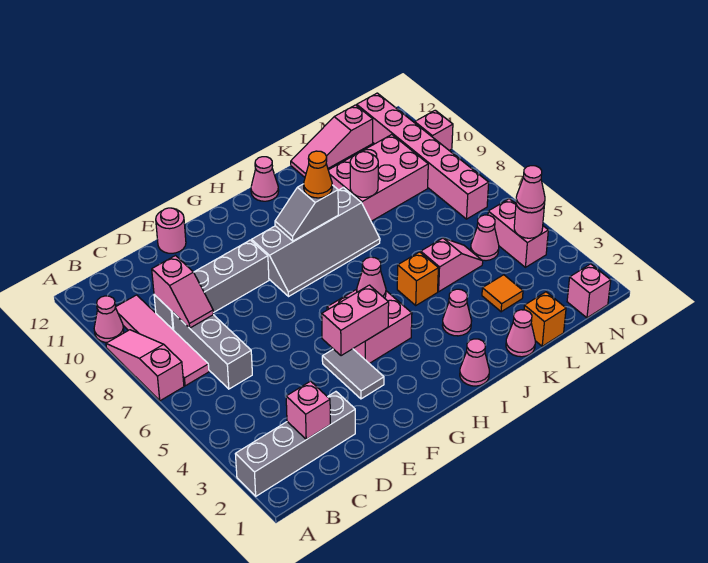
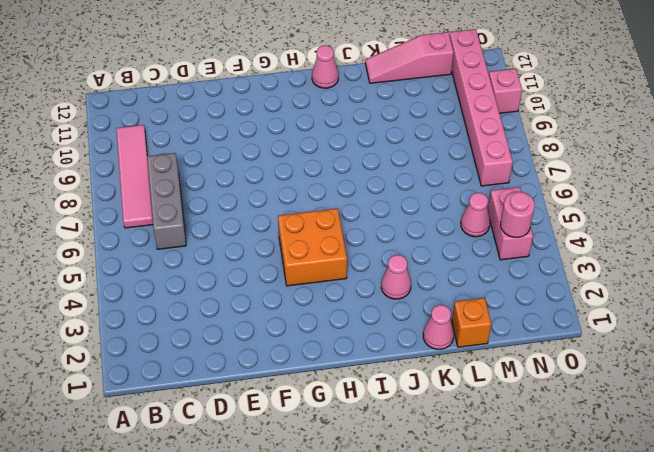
orange 2x2 brick [278,208,347,286] -> pink 2x2 brick [327,289,412,363]
none -> grey 1x4 brick [236,392,355,496]
none -> pink 1x3 slope [106,330,184,401]
none -> pink 1x1 cone [94,296,124,342]
none -> grey 1x4 brick [154,240,269,330]

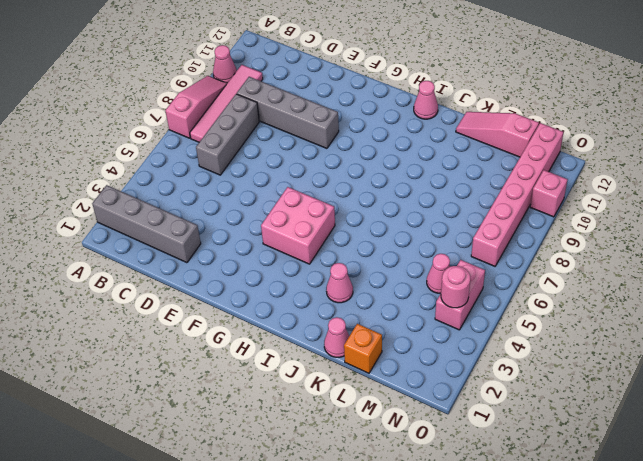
none -> pink 1x1 round brick [156,208,186,253]
none -> grey 1x2 tile [322,349,384,399]
none -> grey 2x4 slope [252,187,380,296]
none -> pink 1x1 cone [460,339,489,386]

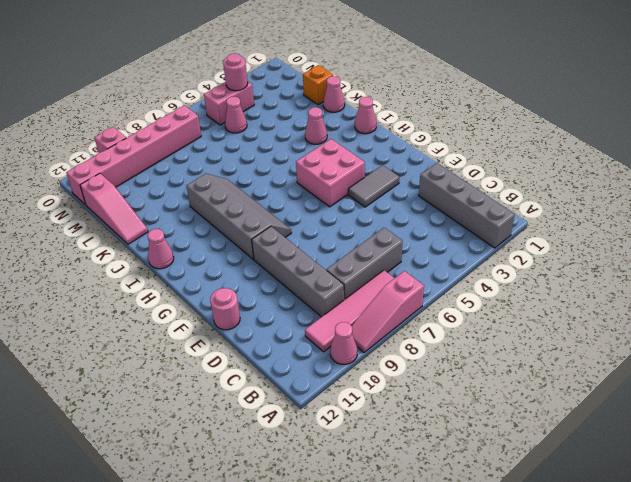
none -> orange 1x1 brick [397,252,438,305]
none -> pink 1x2 slope [421,238,483,292]
none -> pink 2x3 brick [328,135,428,221]
none -> orange 1x1 tile [482,275,523,312]

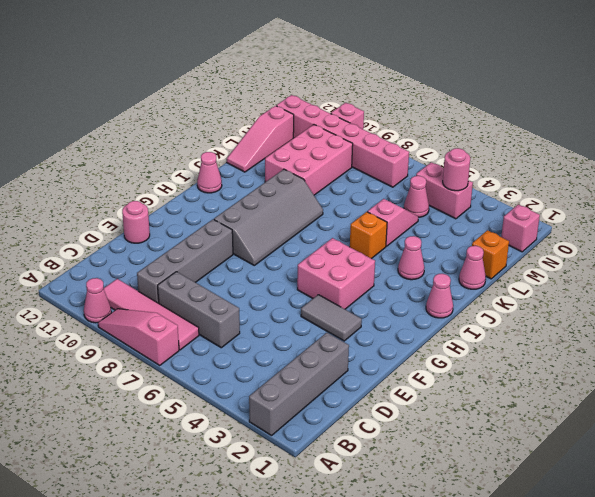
none -> orange 1x1 tile [482,275,523,312]
none -> pink 1x1 brick [286,381,330,439]
none -> pink 1x2 slope [152,256,213,328]
none -> pink 1x2 brick [322,285,389,356]

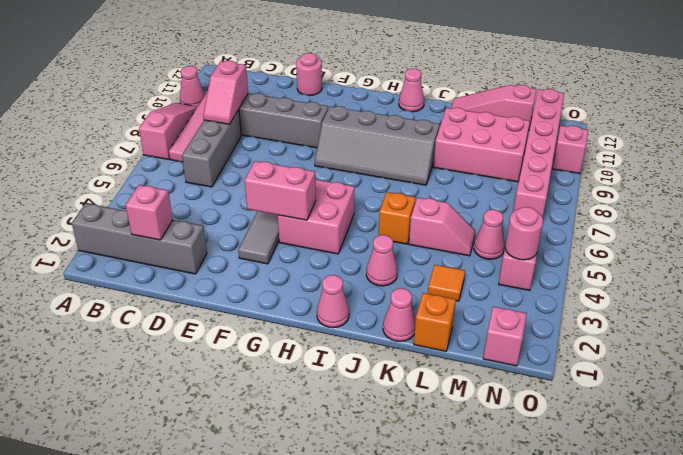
none -> pink 1x1 cone [357,257,386,298]
none -> grey 1x2 slope [275,184,338,241]
none -> pink 1x1 round brick [350,152,378,197]
none -> orange 1x1 cone [304,151,332,198]

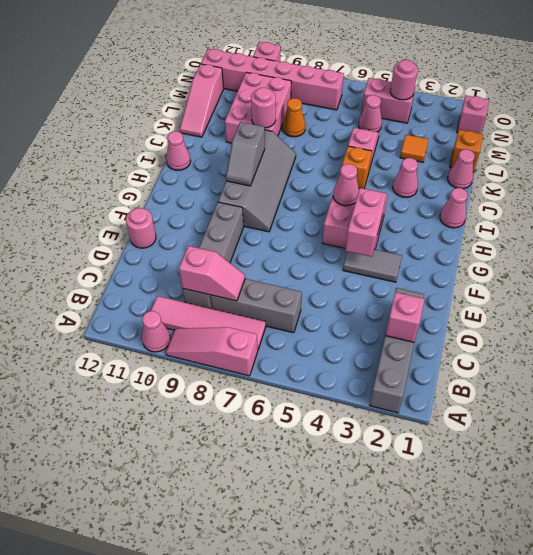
orange 1x1 cone [282,98,306,137] -> orange 1x1 cone moved to [304,151,332,198]
none -> pink 1x1 cone [516,166,545,213]

